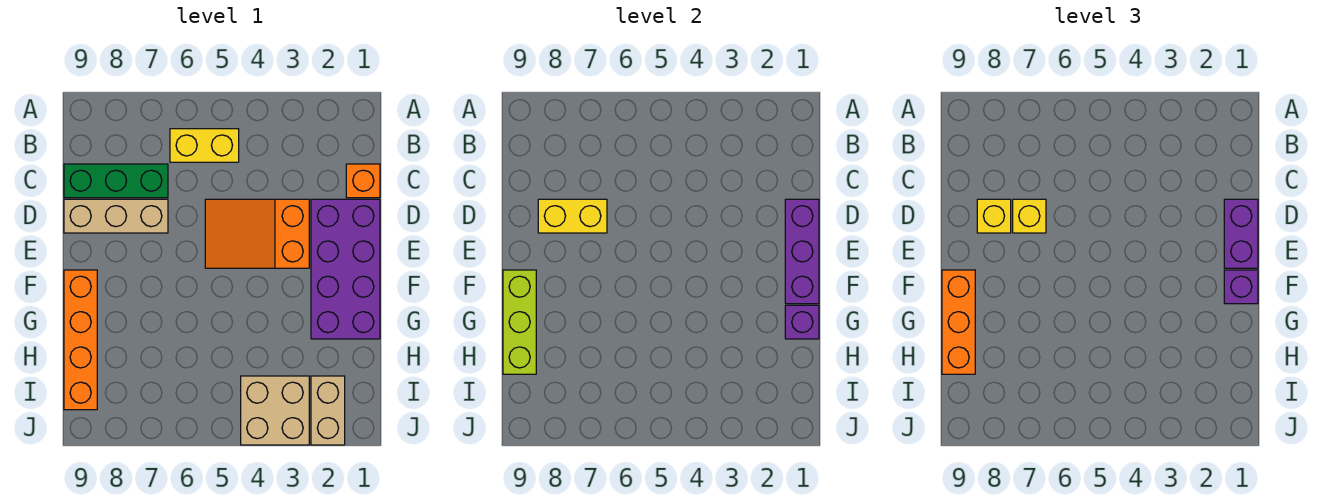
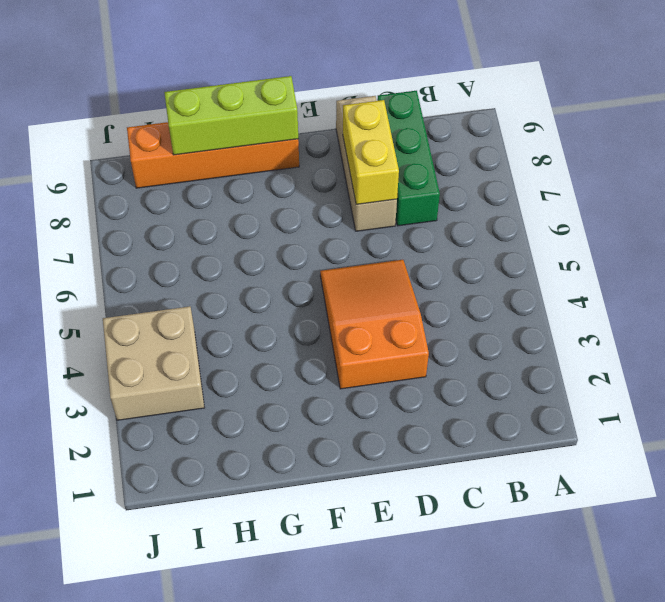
none -> yellow 1x2 brick [170,129,239,162]
none -> orange 1x1 brick [346,164,380,198]
none -> purple 2x4 brick [311,199,380,339]

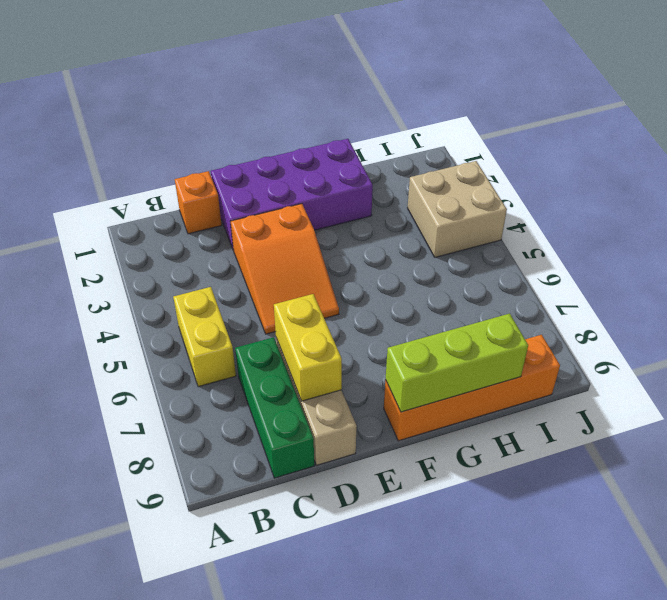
none -> tan 1x2 brick [311,376,345,445]
none -> purple 1x3 brick [785,199,819,304]
none -> purple 1x1 brick [785,305,819,339]

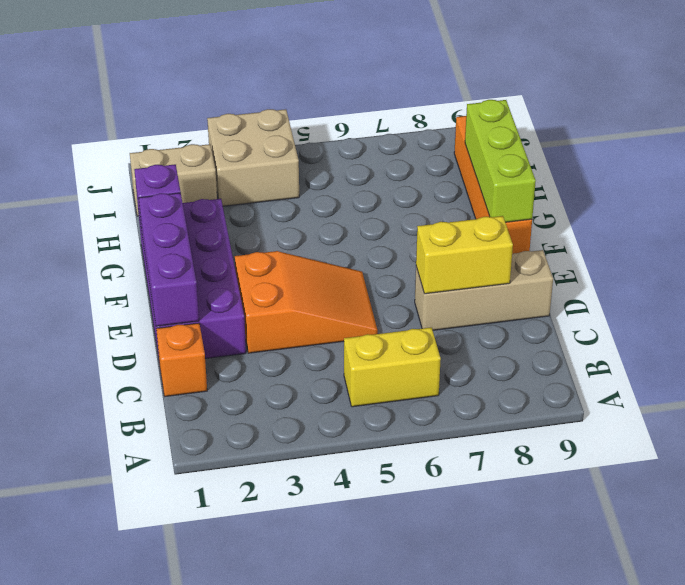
tan 1x2 brick [130,144,217,216] -> tan 1x2 brick turned to [311,376,345,445]
none -> green 1x3 brick [64,164,168,198]
none -> purple 1x2 brick [1224,199,1258,268]
none -> yellow 1x1 brick [1013,199,1046,233]

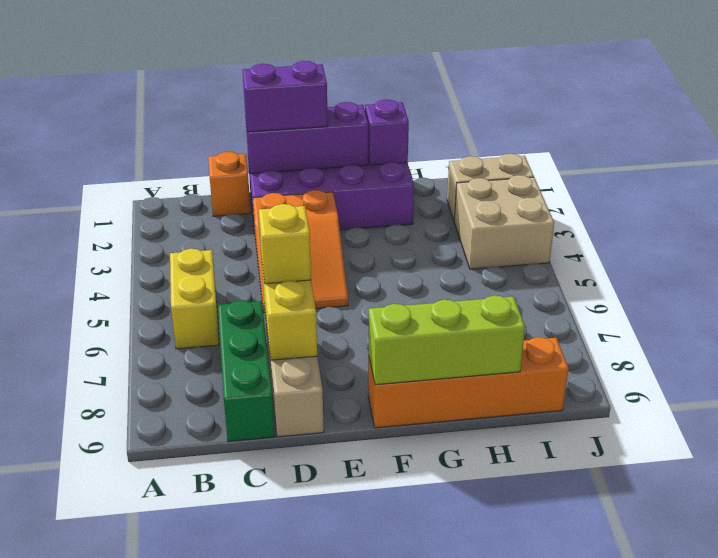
none -> yellow 1x1 brick [977,199,1011,233]
none -> purple 1x1 brick [1224,270,1258,304]
none -> orange 1x3 brick [942,270,975,374]

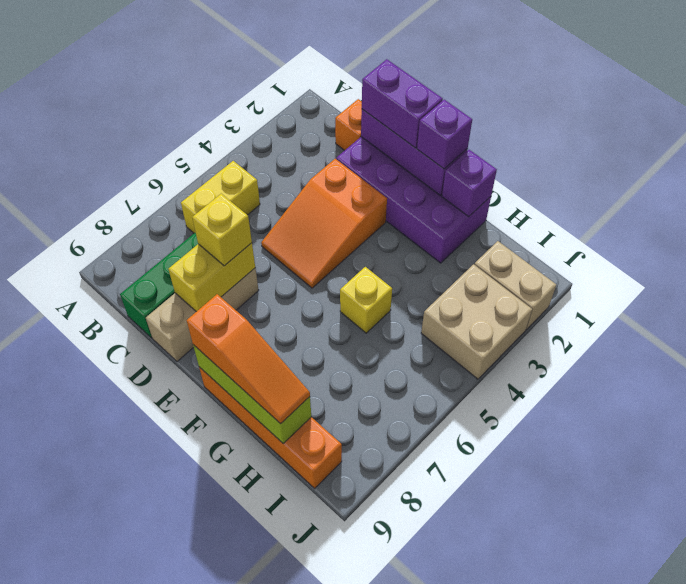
orange 1x3 slope [187,294,310,424] -> orange 1x3 brick [942,270,975,374]
yellow 1x1 brick [340,267,392,333] -> yellow 1x1 brick moved to [977,199,1011,233]

